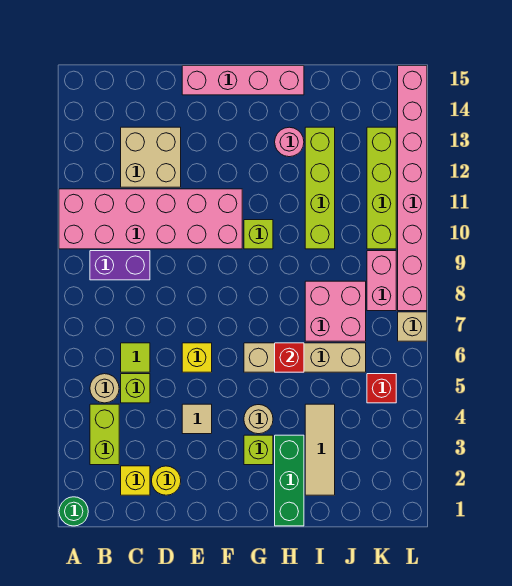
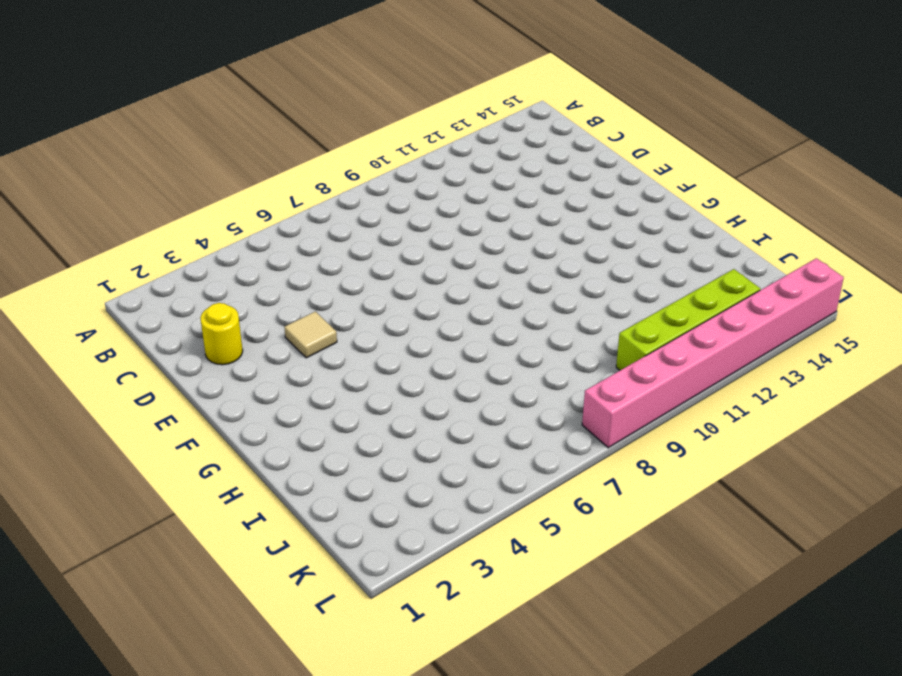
none -> green 1x1 round brick [59,497,88,526]
none -> pink 2x6 brick [59,189,242,249]
none -> lime 1x2 brick [90,404,119,465]

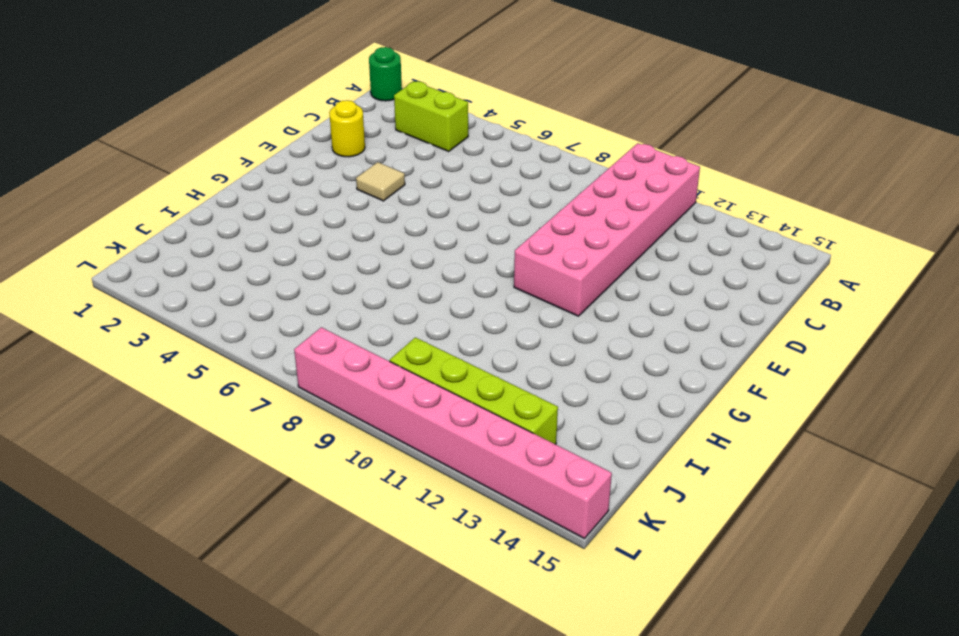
none -> tan 1x1 round brick [90,374,119,403]
none -> purple 1x2 brick [90,251,150,280]
none -> yellow 1x1 brick [121,466,150,495]

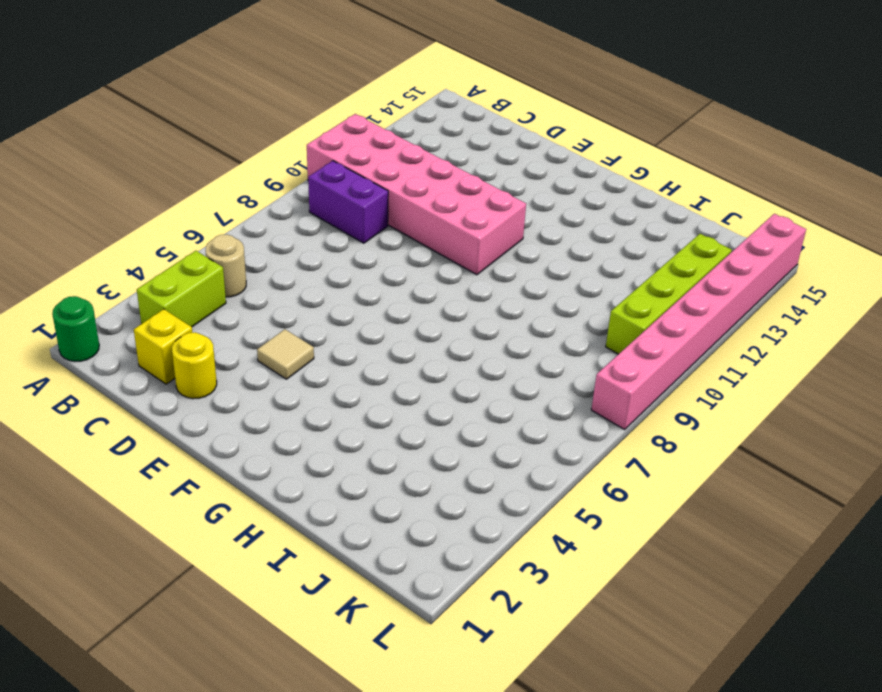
none -> lime 1x1 brick [121,374,150,403]
none -> lime 1x1 tile [121,343,150,372]
none -> tan 2x2 brick [121,127,181,187]

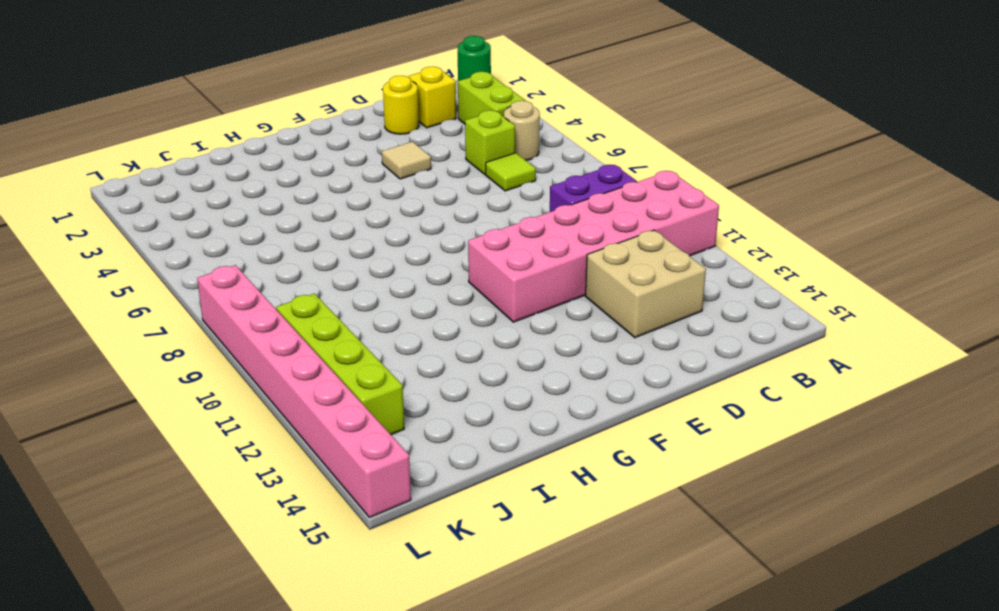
none -> yellow 1x1 brick [182,343,212,372]
none -> pink 1x4 brick [182,66,304,95]
none -> lime 1x1 brick [244,435,273,465]

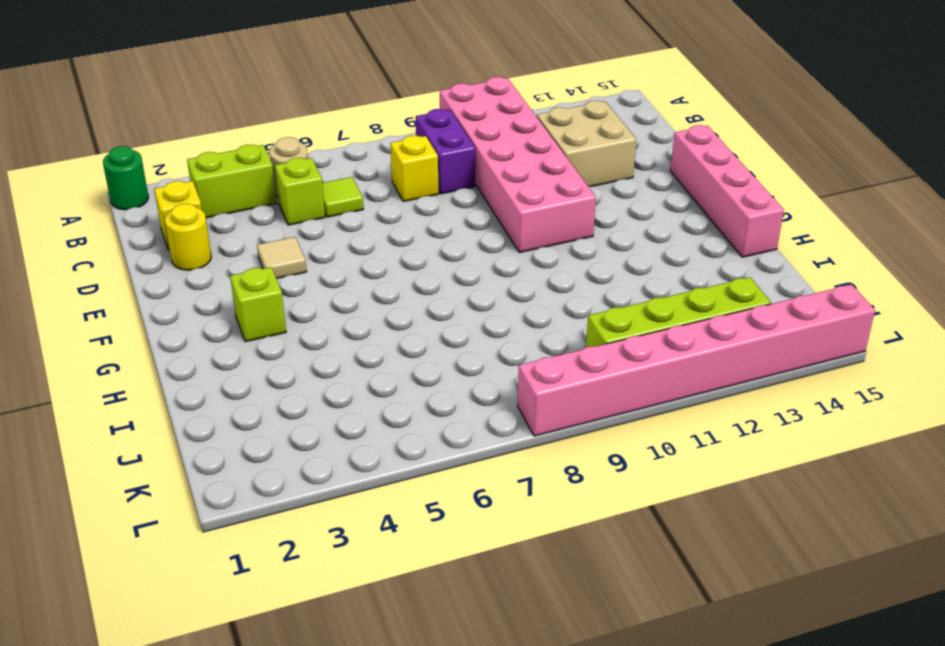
yellow 1x1 brick [390,136,439,202] -> yellow 1x1 brick moved to [182,343,212,372]
none -> tan 1x1 round brick [244,405,273,434]
none -> tan 1x4 brick [244,343,366,372]
none -> lime 1x1 brick [244,220,273,249]

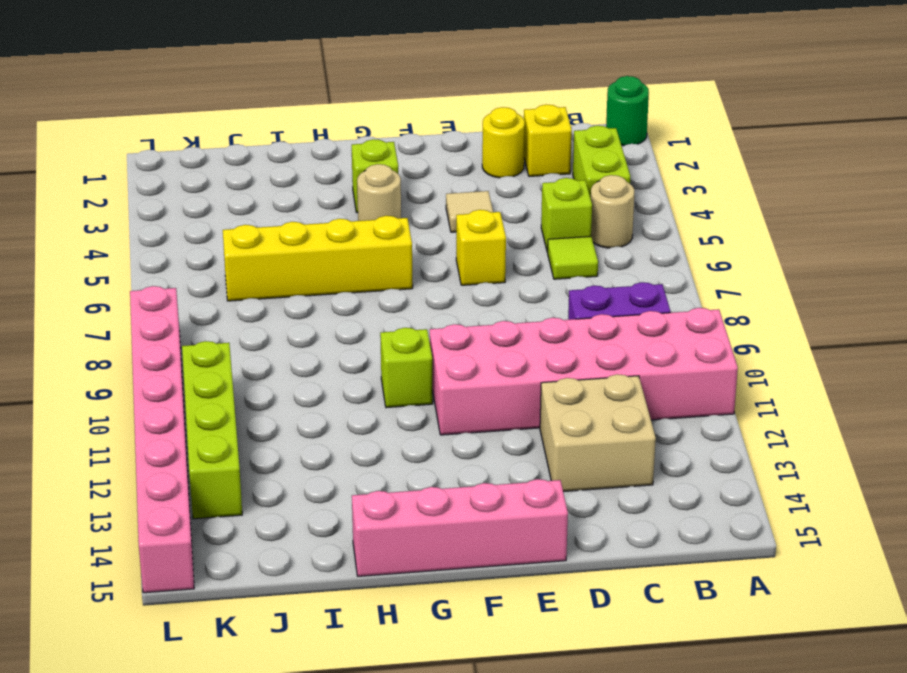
yellow 1x4 brick [223,216,413,301] -> tan 1x4 brick [244,343,366,372]
none -> green 1x3 brick [275,435,304,526]
none -> pink 1x1 round brick [275,127,304,157]
none -> tan 1x3 tile [305,404,335,495]

